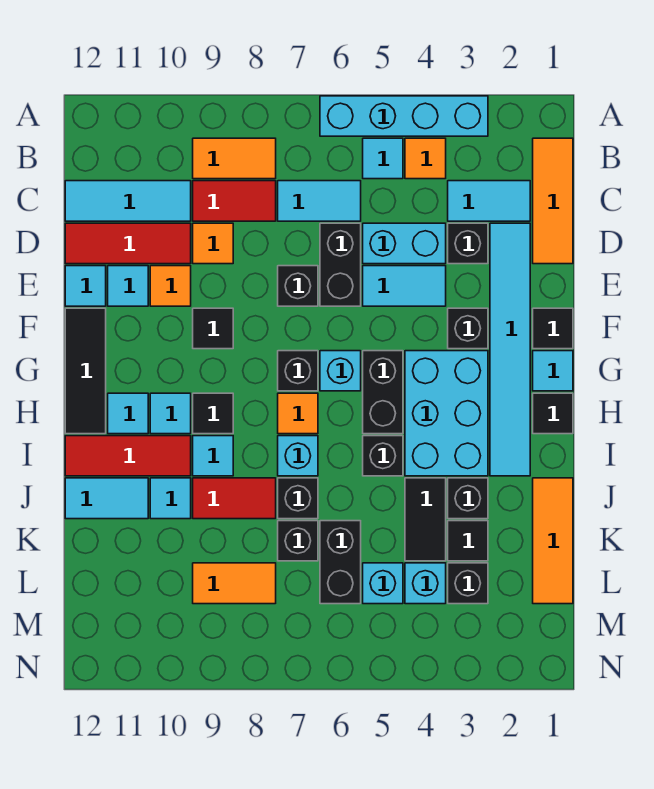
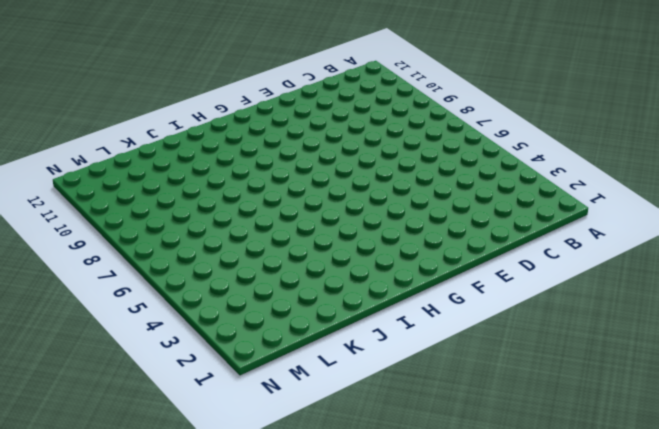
none -> cyan 1x4 brick [320,96,488,136]
none -> orange 1x3 tile [533,138,573,264]
none -> orange 1x1 tile [405,138,446,179]
none -> cyan 1x1 tile [363,138,403,179]

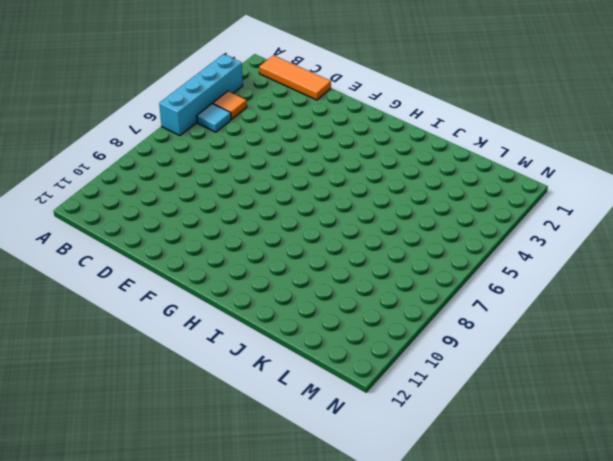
none -> orange 1x2 tile [193,138,276,179]
none -> cyan 1x2 tile [448,181,530,221]
none -> cyan 1x2 tile [278,181,361,221]
none -> red 1x2 tile [193,181,276,221]

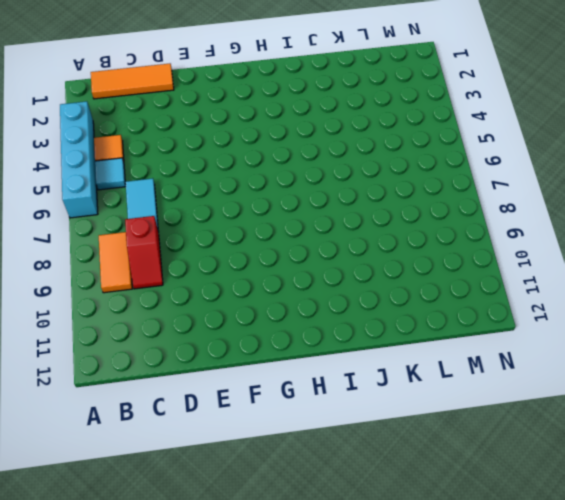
red 1x2 slope [125,216,163,289] -> red 1x2 tile [193,181,276,221]
none -> cyan 1x2 tile [448,181,530,221]
none -> cyan 1x3 tile [65,181,191,221]
none -> cyan 1x6 tile [490,223,530,476]
none -> black 1x1 brick [448,223,488,264]

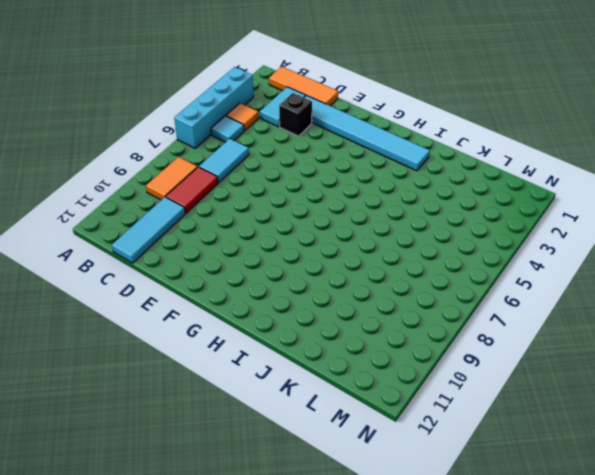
none -> cyan 1x2 brick [363,223,446,264]
none -> black 1x2 brick [320,223,361,306]
none -> orange 1x1 tile [193,223,233,264]
none -> red 1x3 tile [65,223,191,264]

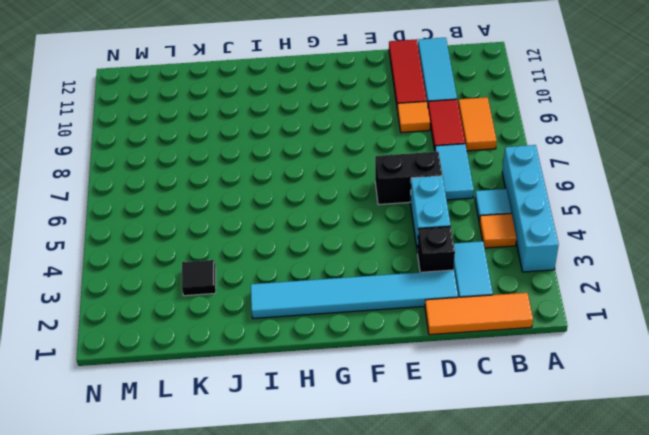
none -> cyan 1x2 tile [363,266,446,306]
none -> black 1x1 brick [278,266,318,306]
none -> orange 1x1 tile [150,266,191,306]
none -> cyan 1x1 tile [108,266,148,306]

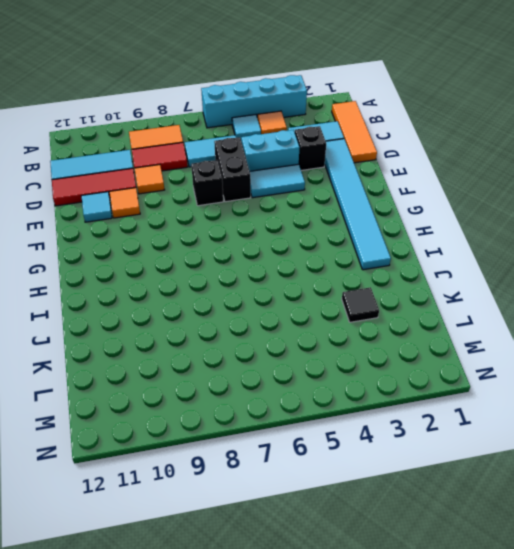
none -> cyan 1x1 tile [65,266,106,306]
none -> black 1x1 tile [533,308,573,349]
none -> black 1x1 brick [448,308,488,349]
none -> black 1x1 tile [193,308,233,349]

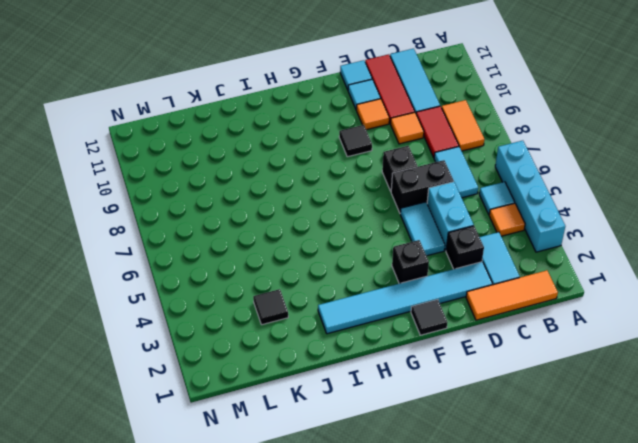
none -> black 1x3 tile [65,308,106,434]
none -> cyan 1x1 tile [533,351,573,391]
none -> cyan 2x3 brick [405,351,488,476]
none -> black 1x2 brick [363,351,403,434]

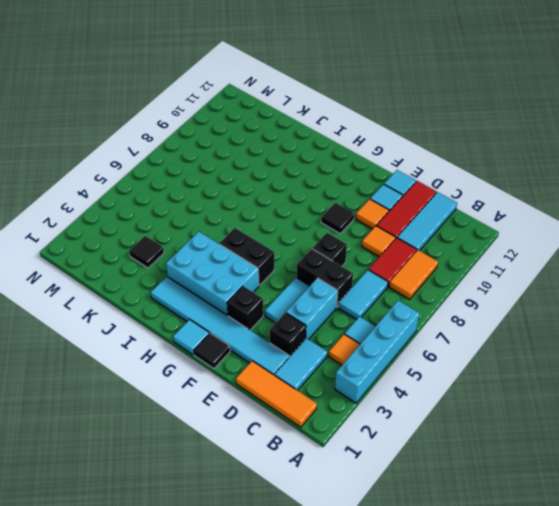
none -> black 1x3 tile [65,308,106,434]
none -> cyan 1x1 brick [320,351,361,391]
none -> black 1x1 brick [278,351,318,391]
none -> black 1x1 tile [533,393,573,434]

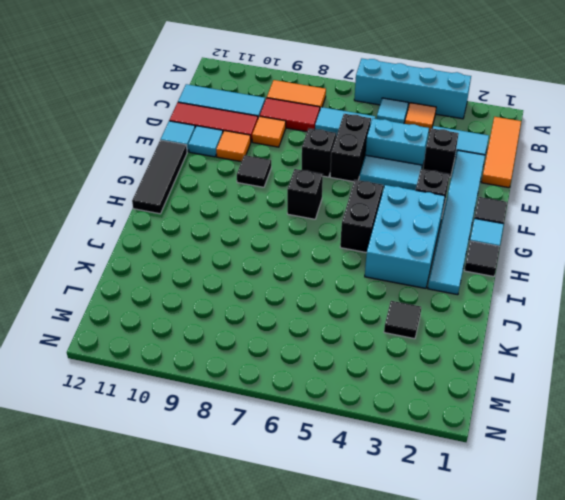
none -> cyan 1x1 brick [320,351,361,391]
none -> orange 1x1 tile [278,393,318,434]
none -> black 1x1 tile [193,393,233,434]
none -> cyan 1x1 tile [150,393,191,434]

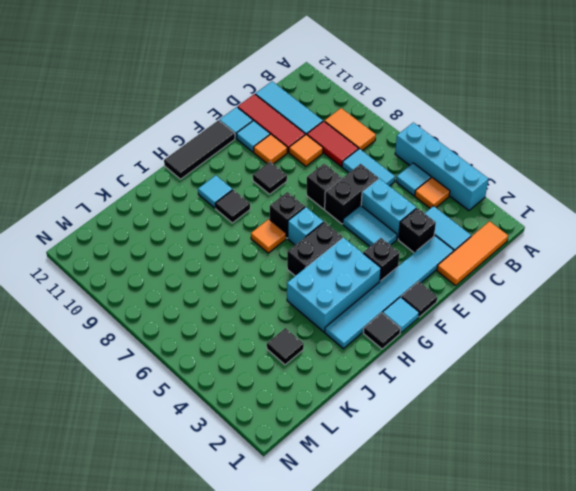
none -> cyan 1x1 tile [108,393,148,434]
none -> black 1x1 brick [363,436,403,476]
none -> cyan 1x1 brick [278,436,318,476]
none -> cyan 1x1 tile [193,436,233,476]

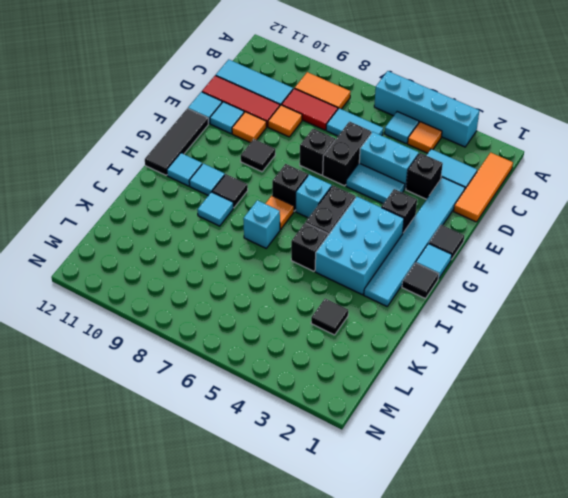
none -> red 1x3 tile [65,436,191,476]
none -> orange 1x3 tile [533,478,573,604]
none -> black 1x1 brick [448,478,488,519]
none -> black 1x2 tile [405,478,446,561]

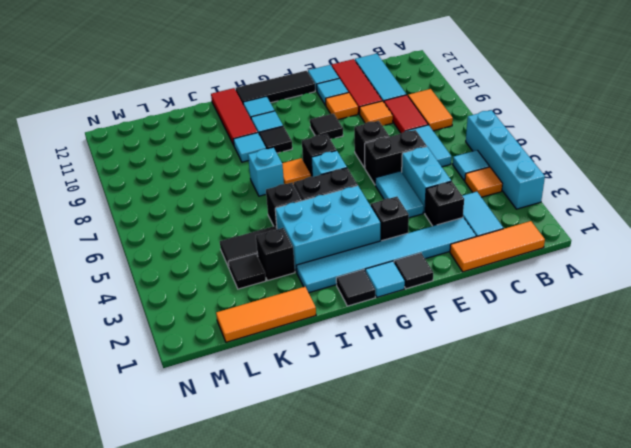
none -> black 1x1 brick [278,478,318,519]
none -> red 1x2 tile [193,478,276,519]
none -> cyan 1x1 tile [150,478,191,519]
none -> cyan 1x2 tile [65,478,148,519]

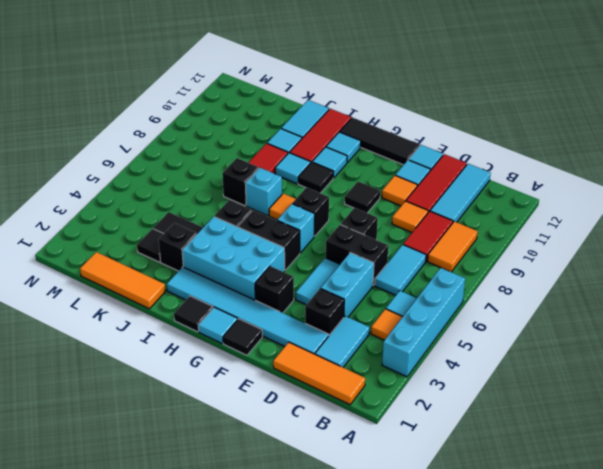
none -> black 1x2 brick [320,521,361,604]
none -> black 1x1 brick [278,521,318,561]
none -> black 1x1 brick [448,563,488,604]
none -> cyan 1x1 brick [405,563,446,604]

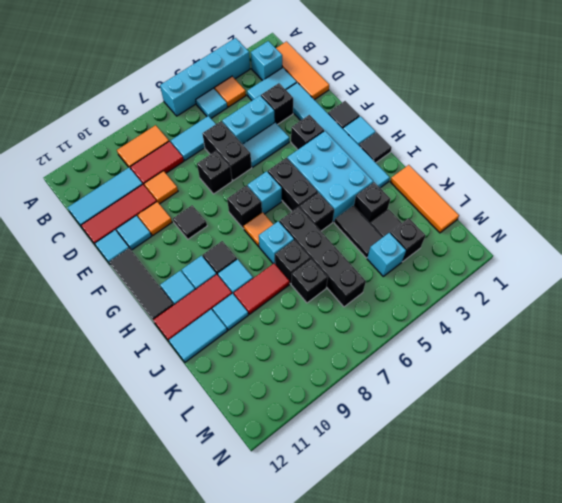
cyan 1x1 brick [251,41,282,81] -> cyan 1x1 brick moved to [363,563,403,604]
black 1x4 brick [279,207,366,307] -> black 1x2 brick [320,521,361,604]
none -> orange 1x2 tile [193,563,276,604]

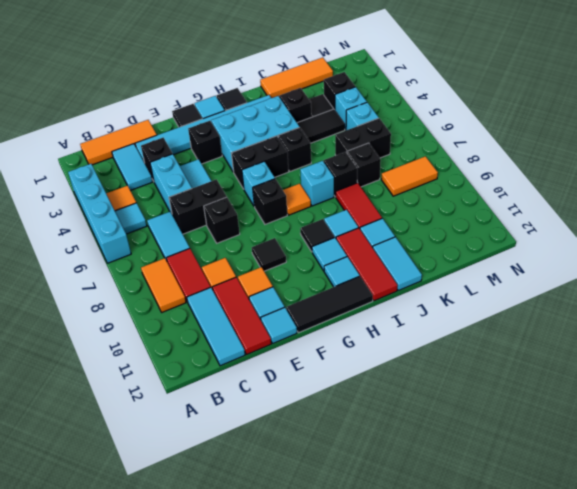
orange 1x2 tile [381,156,438,196] -> orange 1x2 tile turned to [193,563,276,604]

